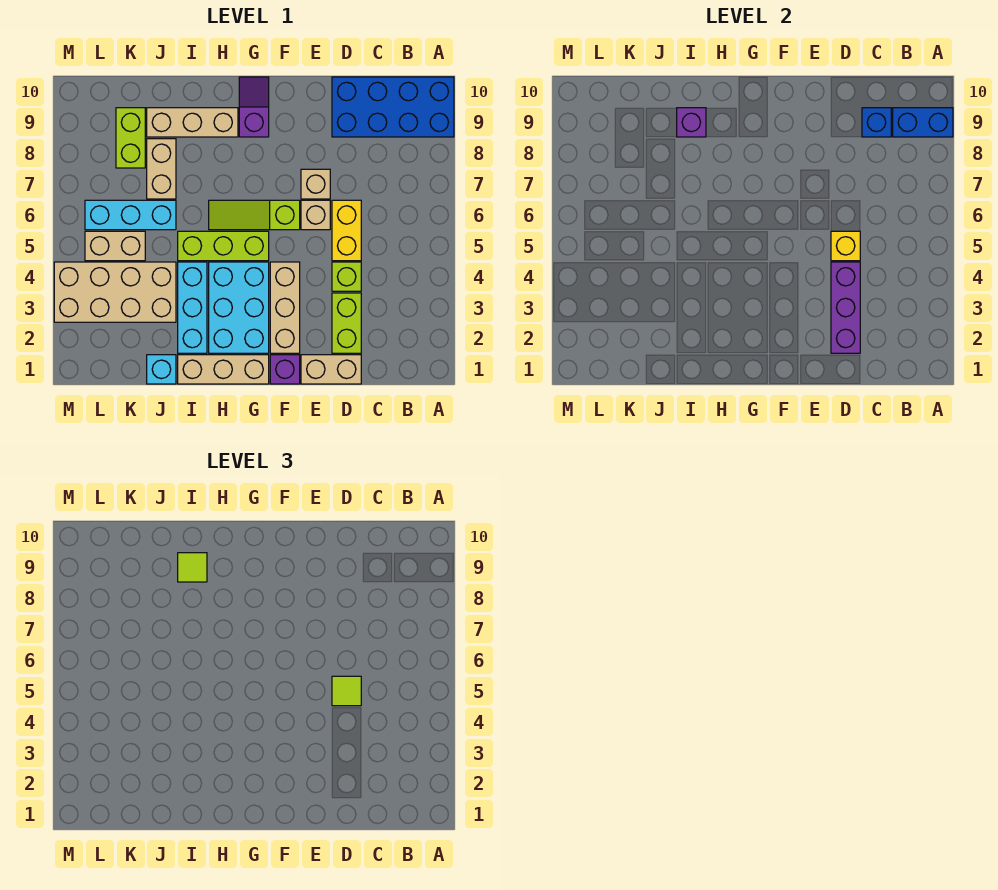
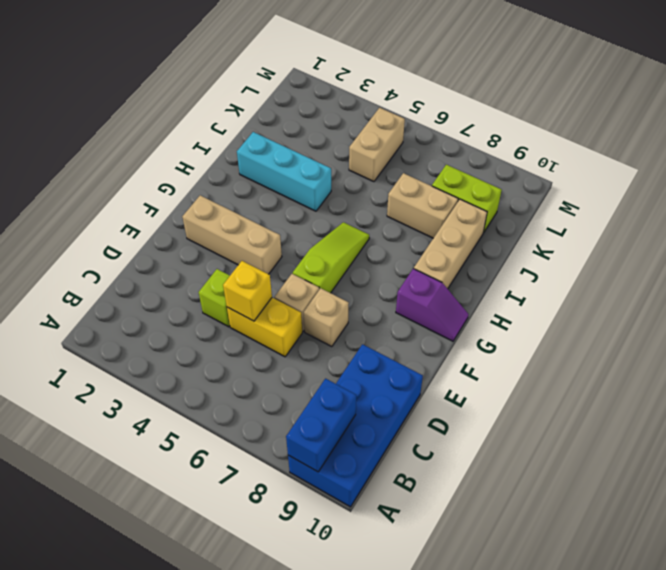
none -> tan 1x2 brick [301,355,361,384]
none -> lime 1x2 brick [332,293,361,353]
none -> purple 1x1 brick [270,355,300,384]

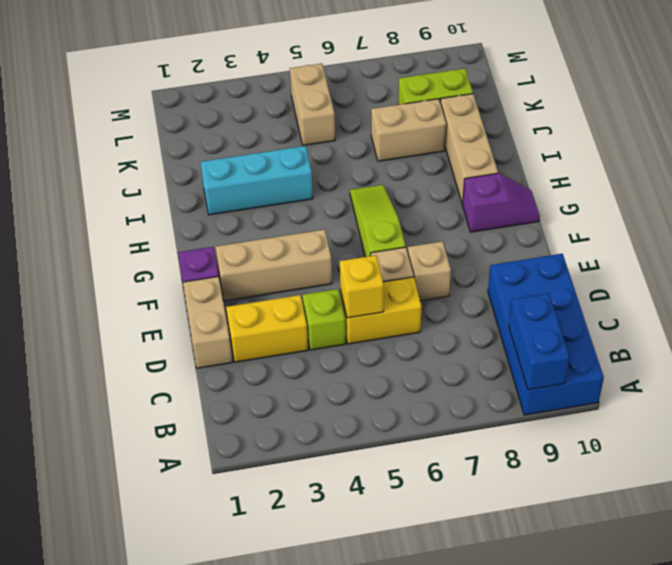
yellow 1x2 brick [226,295,308,362] -> lime 1x2 brick [332,293,361,353]
none -> tan 1x3 brick [178,355,269,384]
none -> cyan 2x3 brick [209,262,269,353]
none -> lime 1x3 brick [178,231,269,261]

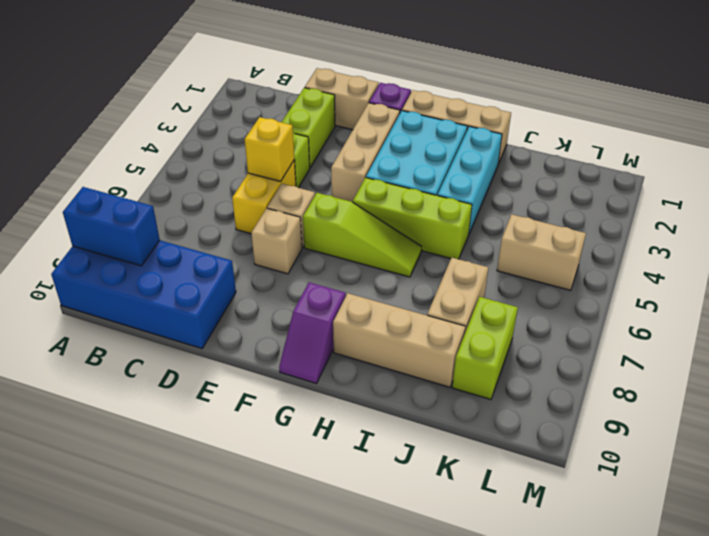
none -> cyan 1x1 brick [147,355,176,384]
none -> tan 2x4 brick [54,262,176,322]
none -> cyan 1x3 brick [85,200,176,230]

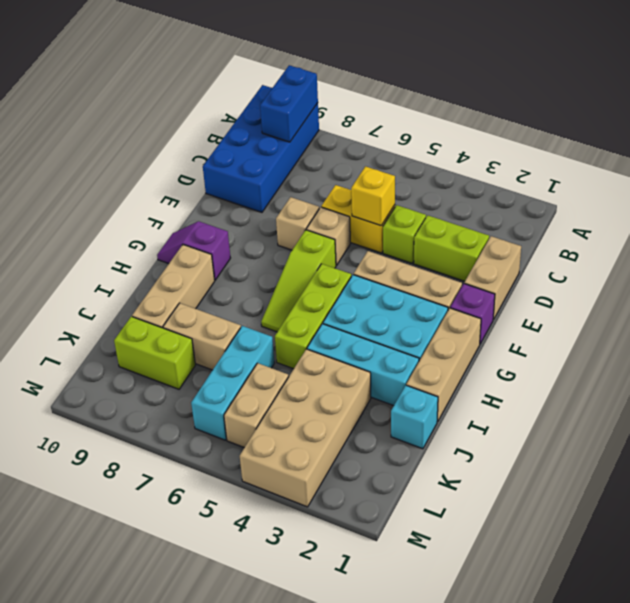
none -> blue 1x1 brick [862,108,891,137]
none -> purple 1x3 brick [831,262,860,353]
none -> purple 1x1 brick [677,108,706,137]

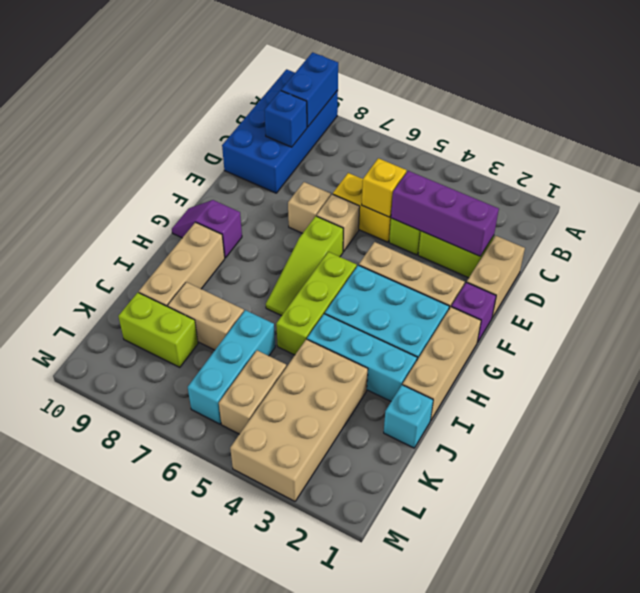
none -> purple 1x1 brick [677,108,706,137]
none -> lime 1x1 tile [332,676,361,706]
none -> lime 1x1 tile [178,553,207,582]

